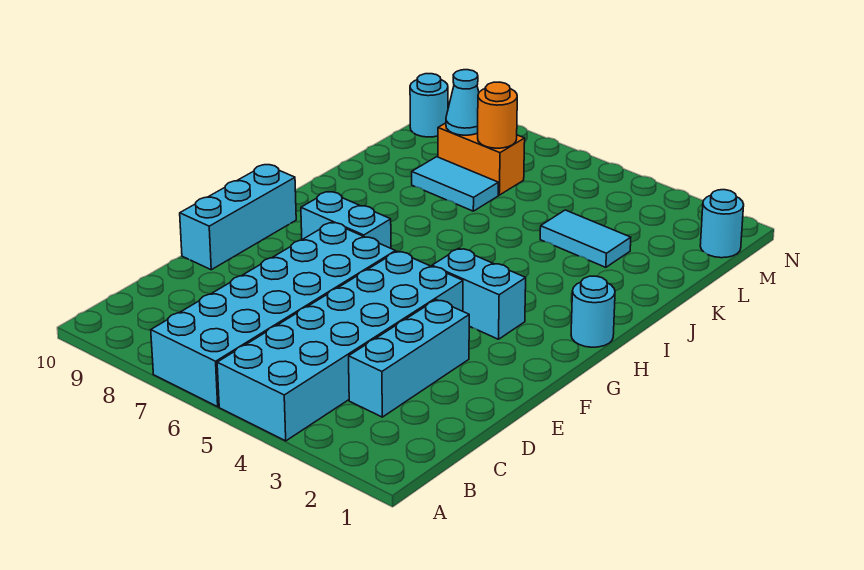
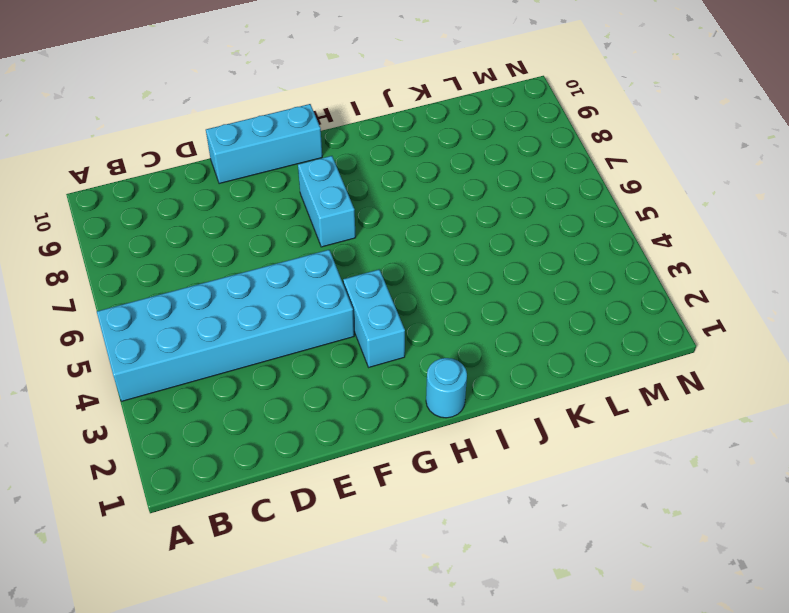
none -> cyan 2x6 brick [151,222,396,407]
none -> cyan 1x3 brick [349,300,469,417]
none -> cyan 1x2 tile [540,210,631,267]

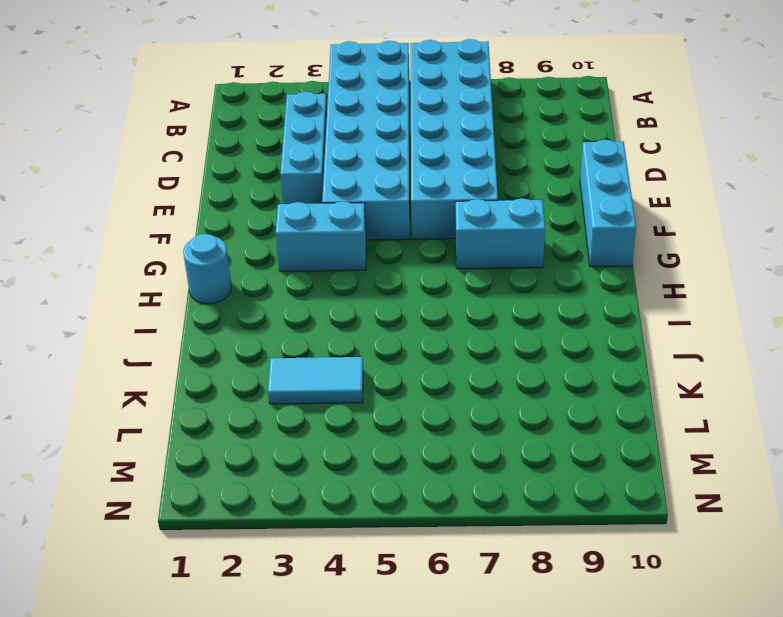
none -> cyan 1x2 tile [412,157,498,211]
none -> orange 1x2 brick [438,123,525,195]
none -> cyan 1x1 round brick [700,190,744,258]

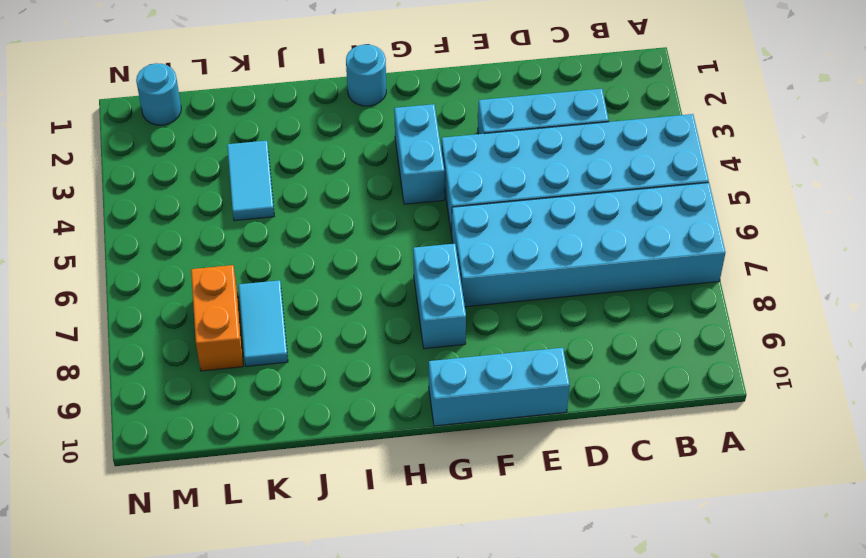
none -> cyan 1x1 round brick [410,74,448,137]
none -> orange 1x1 round brick [478,82,517,148]
none -> cyan 1x1 cone [446,70,479,135]

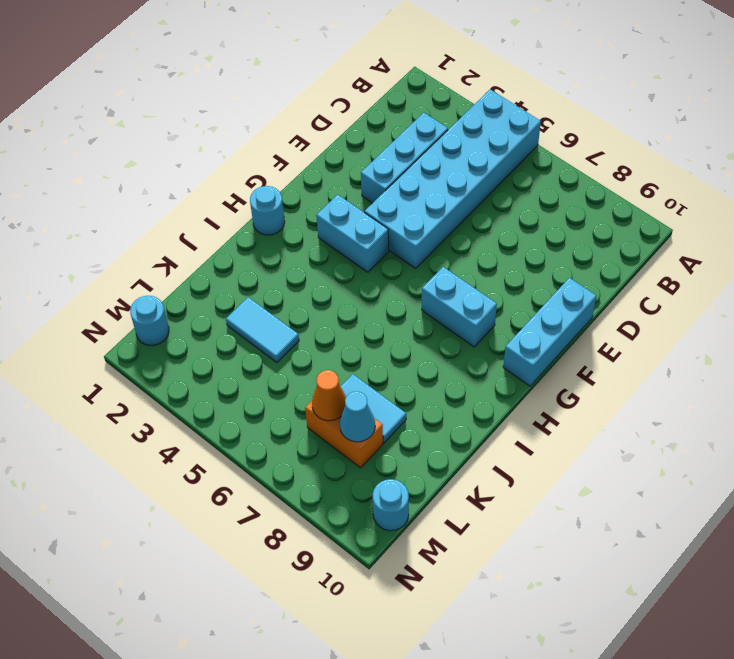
orange 1x1 cone [312,370,346,421] -> orange 1x1 round brick [478,82,517,148]
none -> cyan 2x6 brick [151,222,396,407]

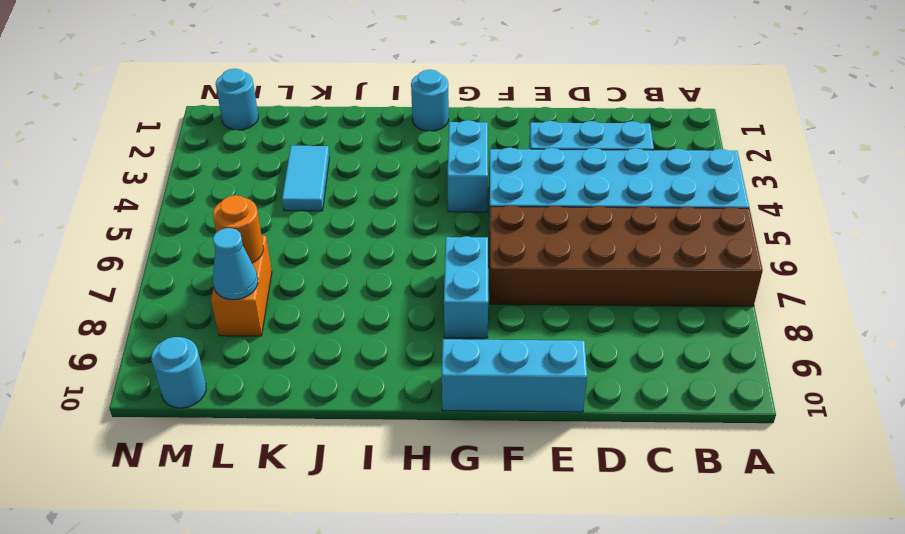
brown 2x6 brick [489,205,763,306] -> cyan 2x6 brick [151,222,396,407]
none -> cyan 1x2 tile [412,157,498,211]

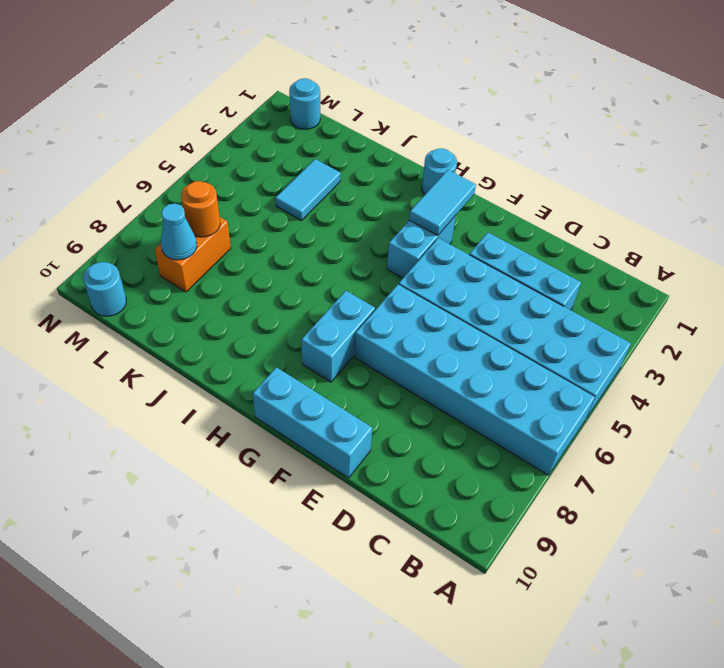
cyan 1x2 tile [409,170,476,235] -> cyan 1x2 tile moved to [412,157,498,211]

